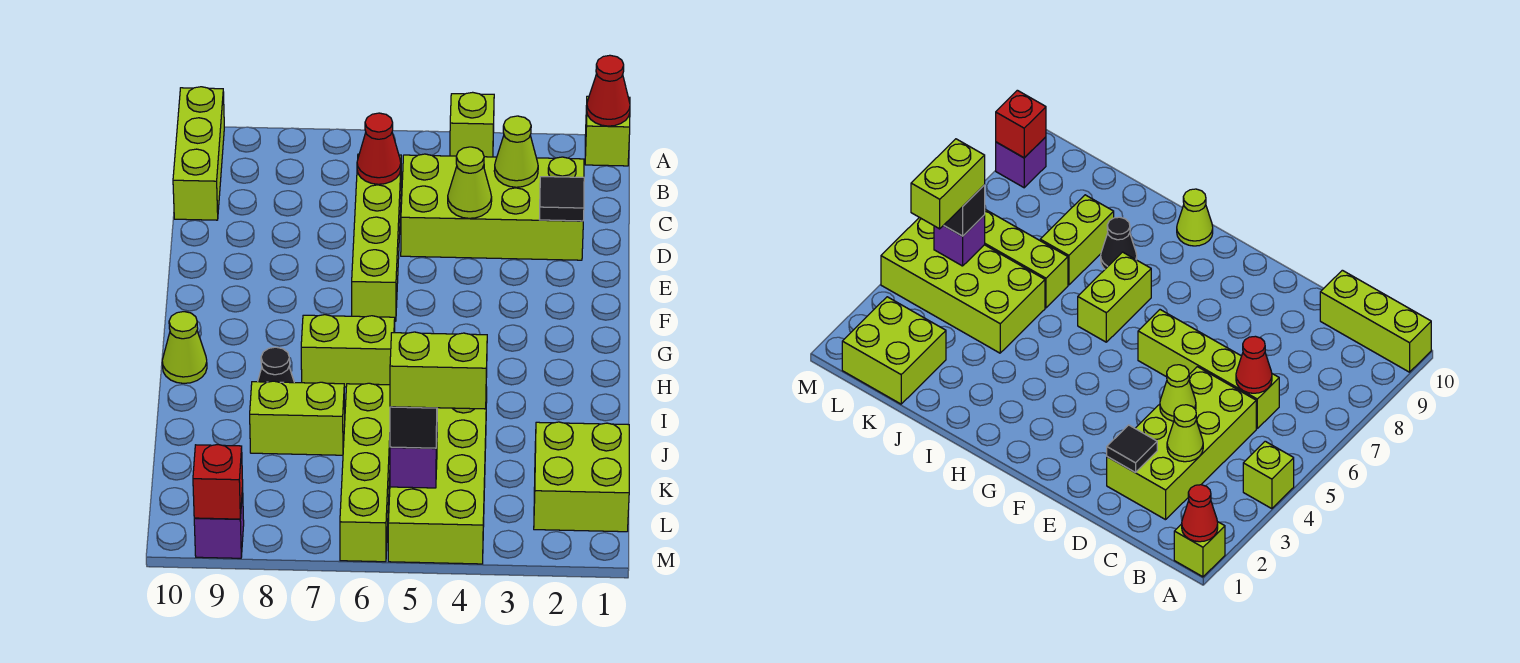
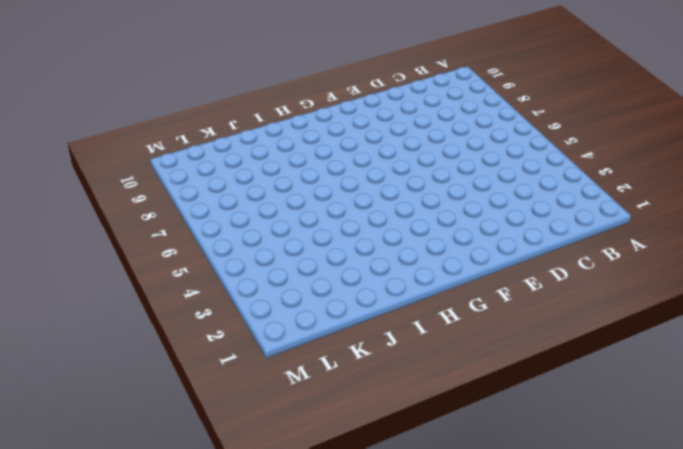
none -> lime 1x1 brick [585,96,630,166]
none -> lime 1x1 brick [450,92,494,157]
none -> lime 1x3 brick [173,87,224,220]

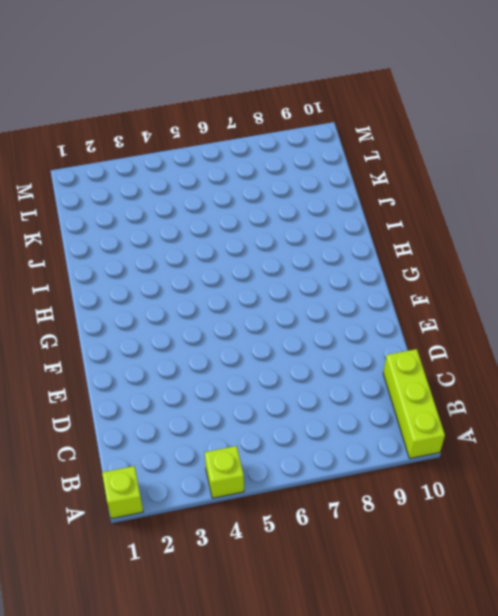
none -> lime 2x4 brick [401,154,584,260]
none -> lime 1x4 brick [352,154,401,321]
none -> lime 1x2 brick [301,315,395,387]

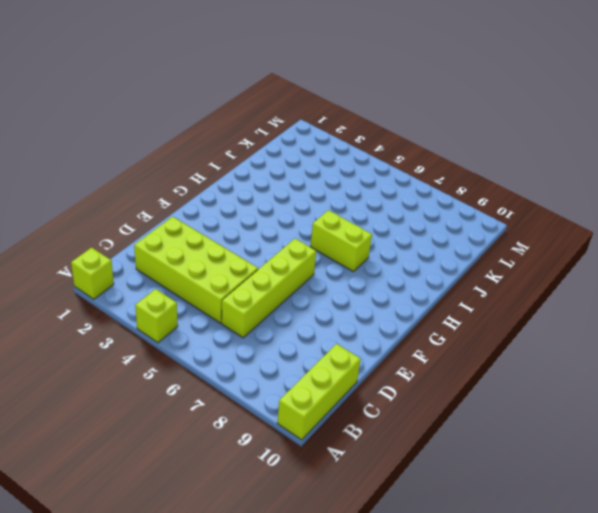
none -> lime 1x1 cone [162,312,207,383]
none -> black 1x1 cone [258,347,294,383]
none -> lime 2x4 brick [388,387,487,564]

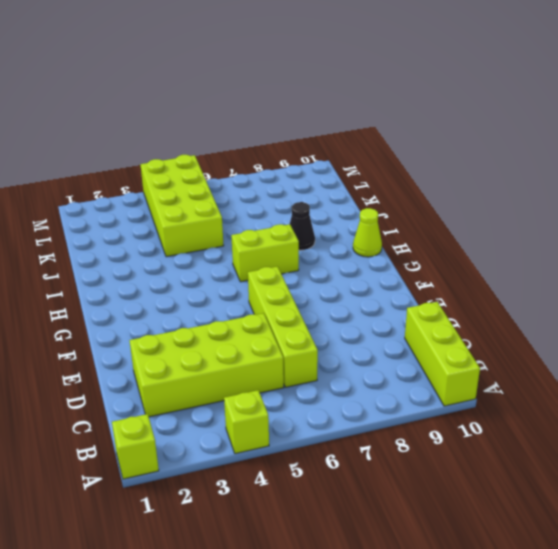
none -> lime 1x4 brick [340,383,390,562]
none -> lime 1x2 brick [250,381,345,455]
none -> lime 2x2 brick [534,422,629,532]

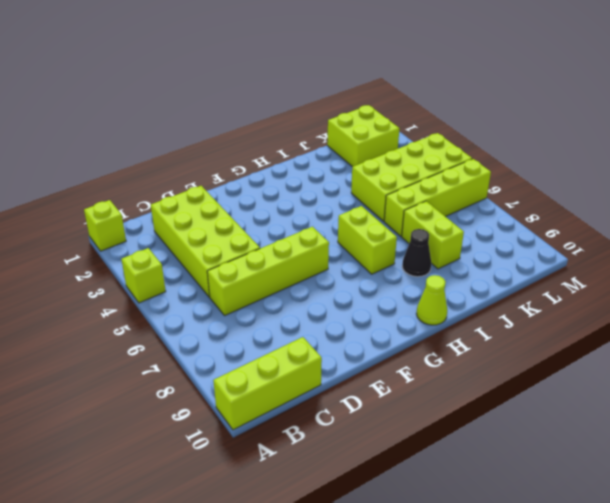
none -> purple 1x1 brick [194,488,244,558]
none -> red 1x1 cone [587,55,630,126]
none -> lime 1x1 cone [494,116,538,187]

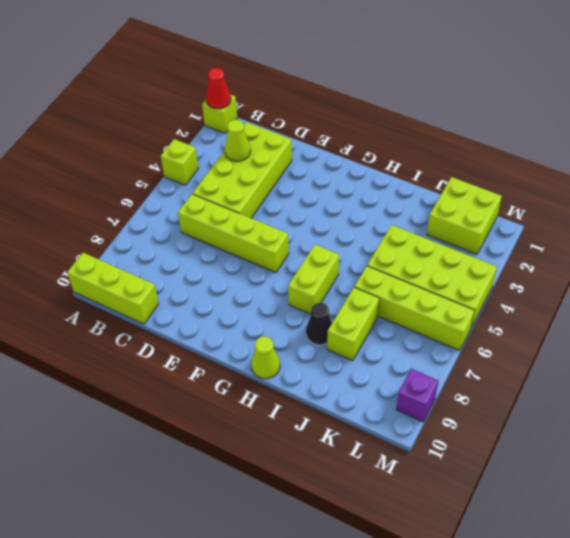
none -> red 1x1 cone [357,113,401,184]
none -> black 1x1 tile [539,177,584,221]
none -> lime 1x1 cone [448,147,492,218]

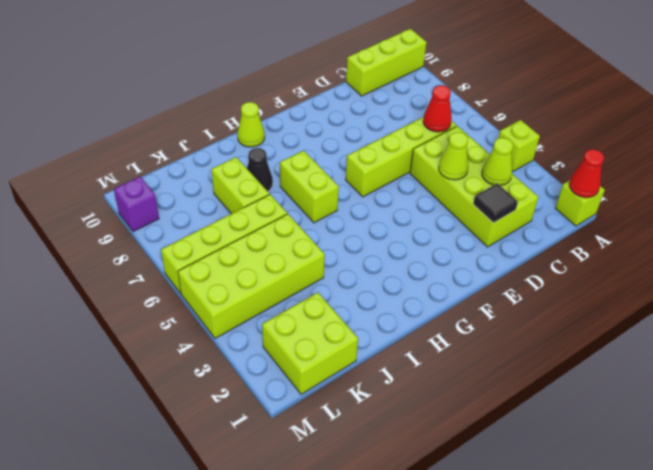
none -> purple 1x1 brick [390,441,437,488]
none -> red 1x1 brick [193,445,243,519]
none -> black 1x1 brick [390,407,437,448]

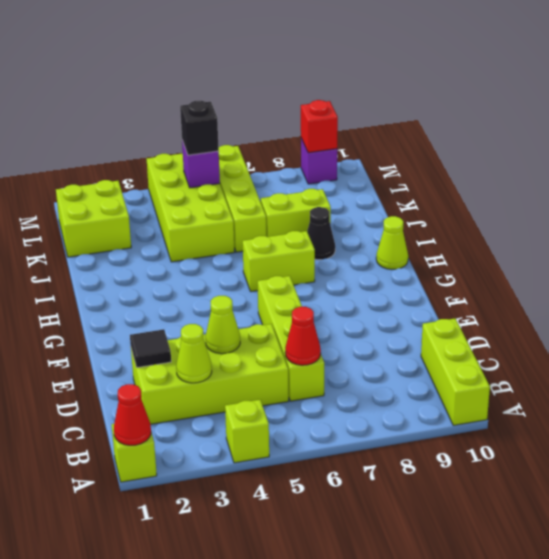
none -> lime 1x2 brick [390,332,487,409]

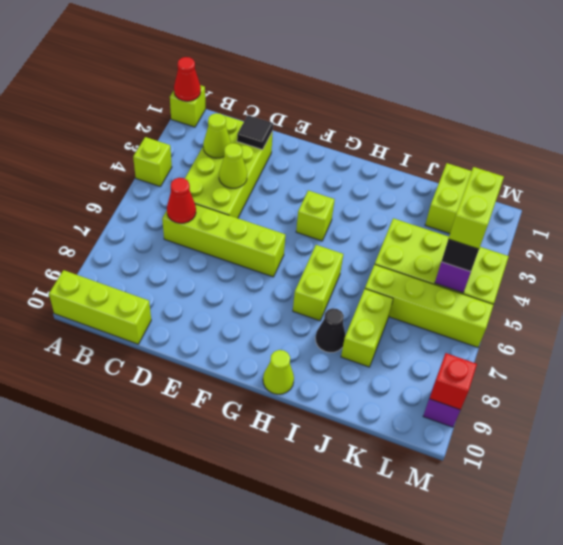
lime 1x1 brick [296,191,335,241] -> none

